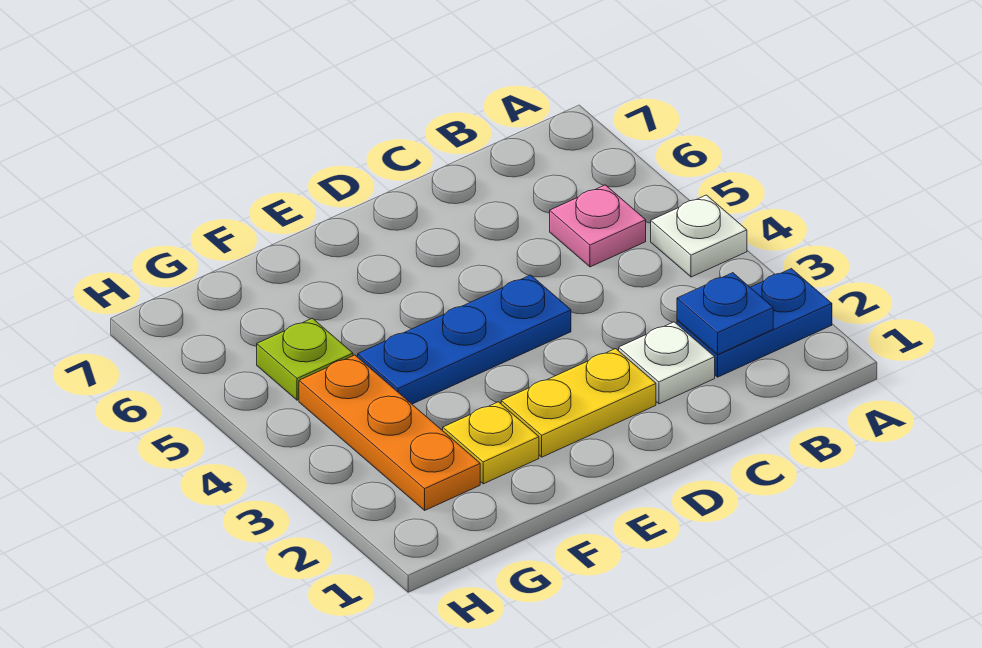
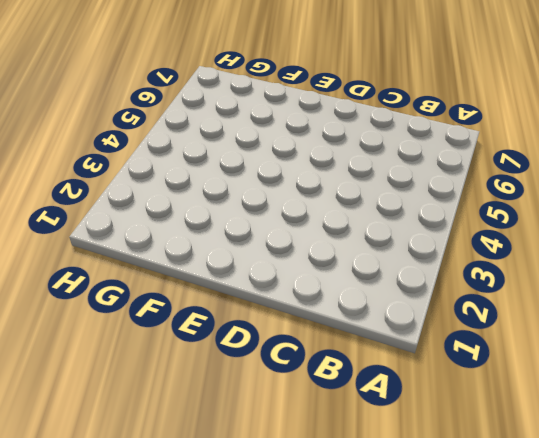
none -> blue 1x2 plate [677,269,832,377]
none -> white 1x1 plate [651,195,747,277]

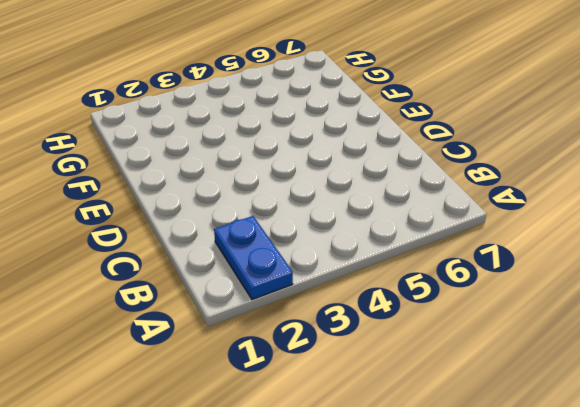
none -> white 1x1 plate [651,195,747,277]
none -> pink 1x1 plate [550,185,646,267]

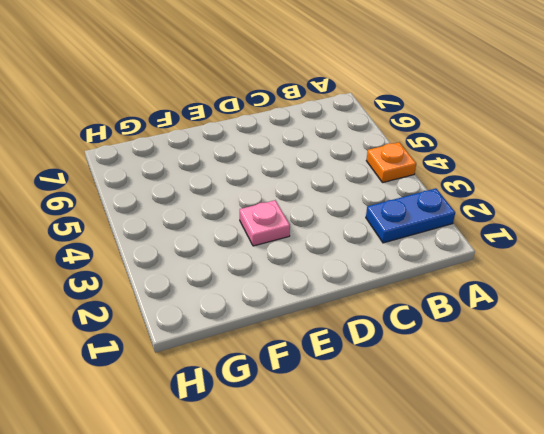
orange 1x1 plate [366,142,416,183] -> white 1x1 plate [651,195,747,277]
pink 1x1 plate [240,200,290,246] -> pink 1x1 plate moved to [550,185,646,267]
none -> white 1x1 plate [619,322,715,404]
none -> yellow 1x2 plate [501,349,656,457]

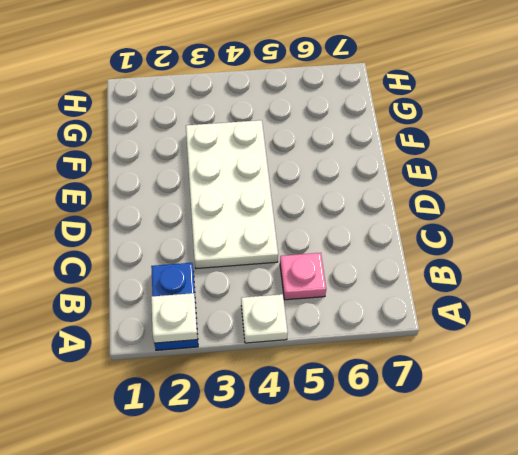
white 1x1 plate [151,293,198,343] -> white 1x1 plate moved to [619,322,715,404]
white 2x4 plate [186,120,278,269] -> blue 1x3 plate [358,275,571,404]
none -> yellow 1x2 plate [501,349,656,457]
none -> yellow 1x1 plate [443,402,539,484]

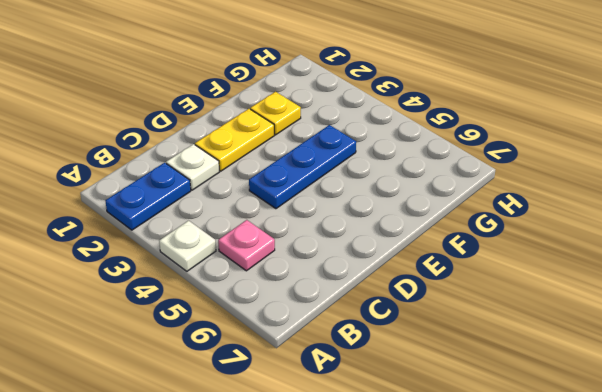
none -> orange 1x3 plate [299,355,480,510]
none -> lime 1x1 plate [257,318,353,400]

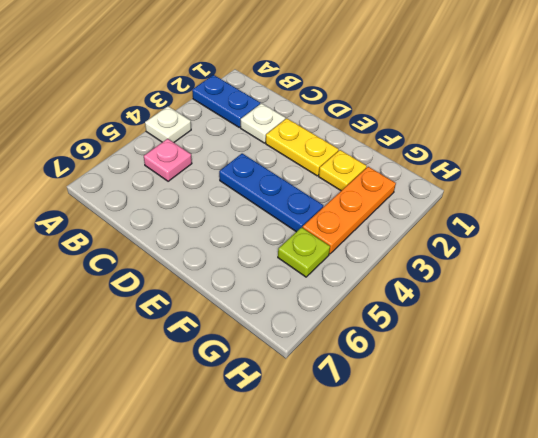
none -> blue 1x1 plate [677,273,773,354]

